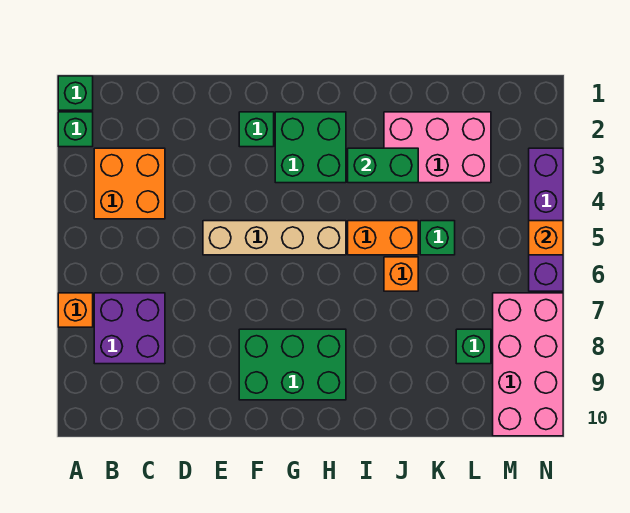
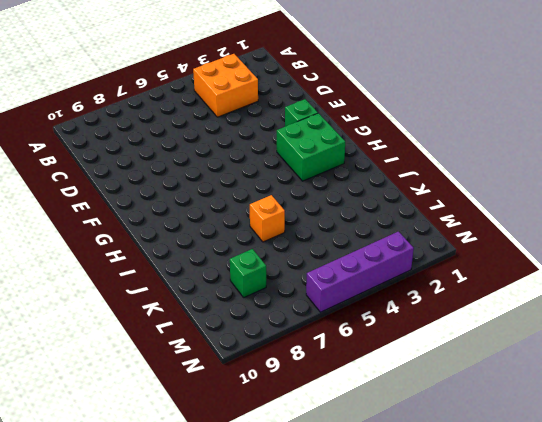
none -> green 1x1 brick [58,76,93,110]
none -> green 1x1 brick [58,112,93,147]
none -> orange 1x1 brick [58,293,93,327]

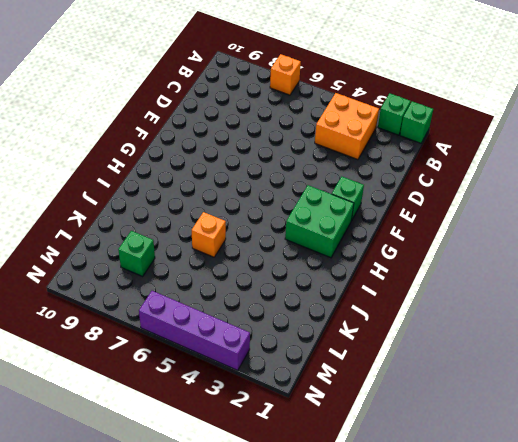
none -> purple 2x2 brick [94,293,165,364]
none -> tan 1x4 brick [203,221,346,255]
none -> green 2x3 brick [239,329,346,400]

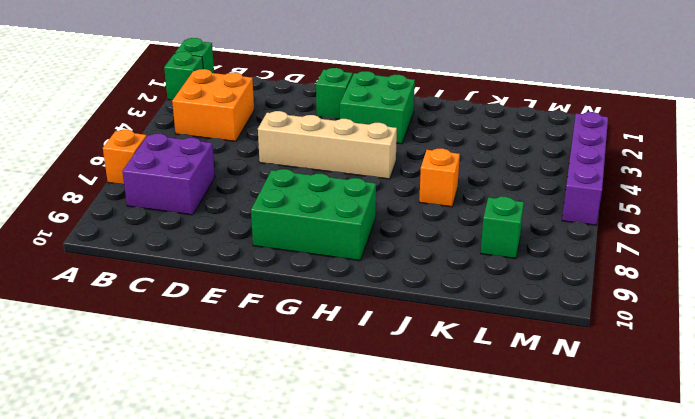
none -> orange 1x2 brick [348,221,418,255]
none -> pink 2x3 brick [384,112,491,183]
none -> green 1x1 brick [420,221,455,255]

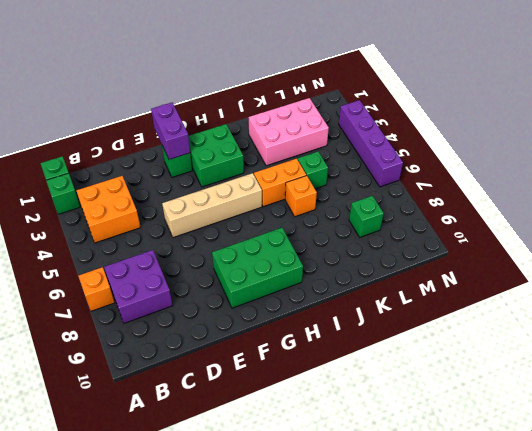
purple 1x2 brick [151,103,190,160] -> none
none -> pink 2x4 brick [493,293,563,436]
none -> green 1x2 brick [348,148,418,183]
none -> orange 1x1 brick [529,221,563,255]

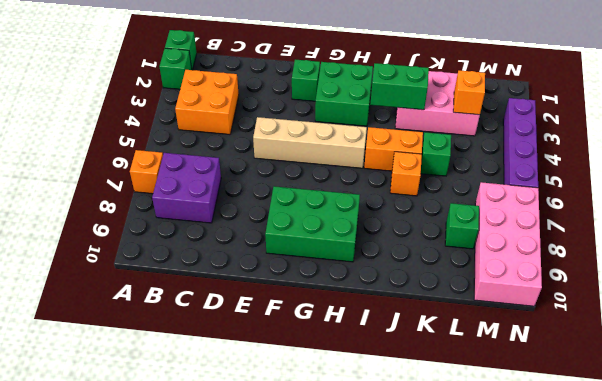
orange 1x1 brick [453,70,485,115] -> orange 1x1 brick moved to [529,221,563,255]

